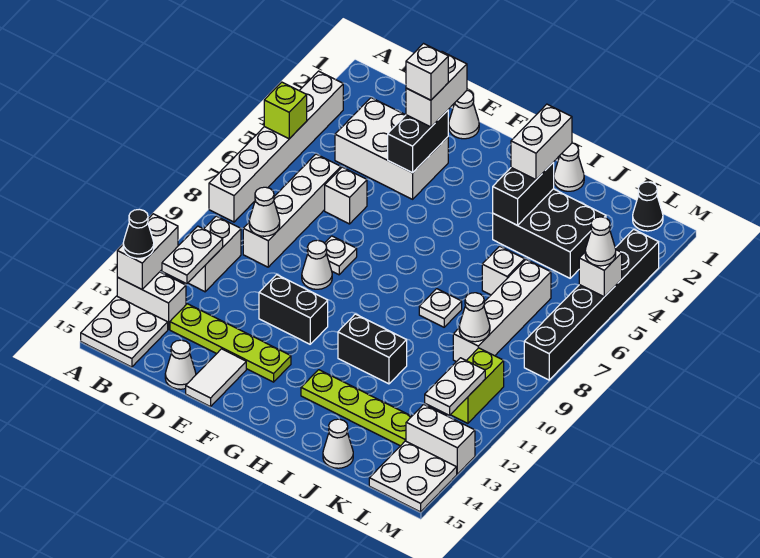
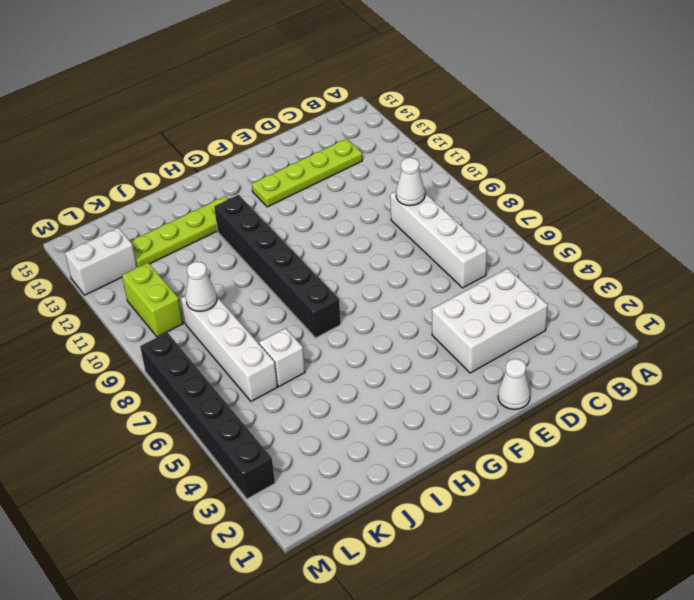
black 1x6 brick [214,195,341,338] -> black 1x2 brick [338,314,407,384]
none -> white 1x6 brick [209,71,343,222]
none -> white 1x2 brick [117,272,186,329]
none -> white 2x2 plate [81,296,168,367]
none -> white 1x2 brick [188,216,241,292]

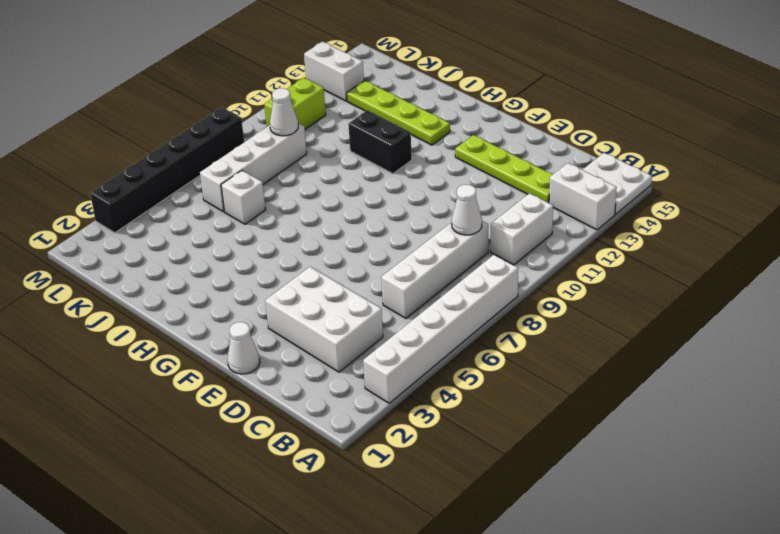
none -> white 1x1 brick [325,167,367,224]
none -> white 1x1 cone [165,340,196,389]
none -> white 1x1 plate [325,236,357,275]
none -> white 1x1 cone [302,240,332,289]

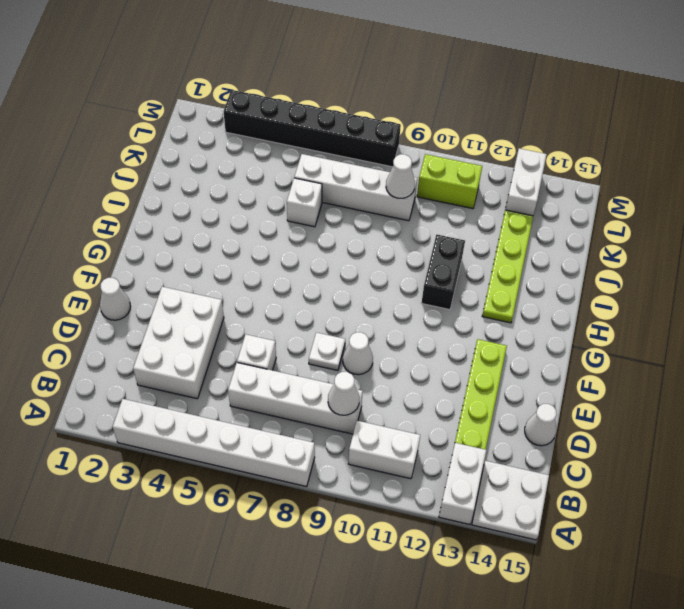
none -> black 1x2 brick [259,275,328,344]
none -> white 1x2 tile [186,349,246,407]
none -> white 1x1 cone [554,143,584,191]
none -> black 2x3 brick [493,189,606,278]

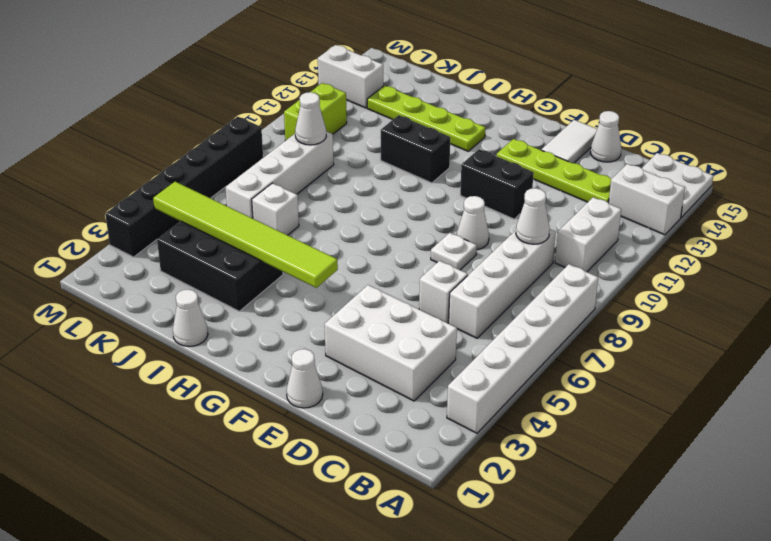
lime 1x6 tile [153,182,338,288] -> black 1x2 brick [493,163,554,225]
none -> white 1x1 plate [419,289,462,327]
none -> white 1x1 cone [323,419,353,468]
none -> black 1x1 cone [633,182,663,231]
none -> white 2x2 plate [369,441,457,512]

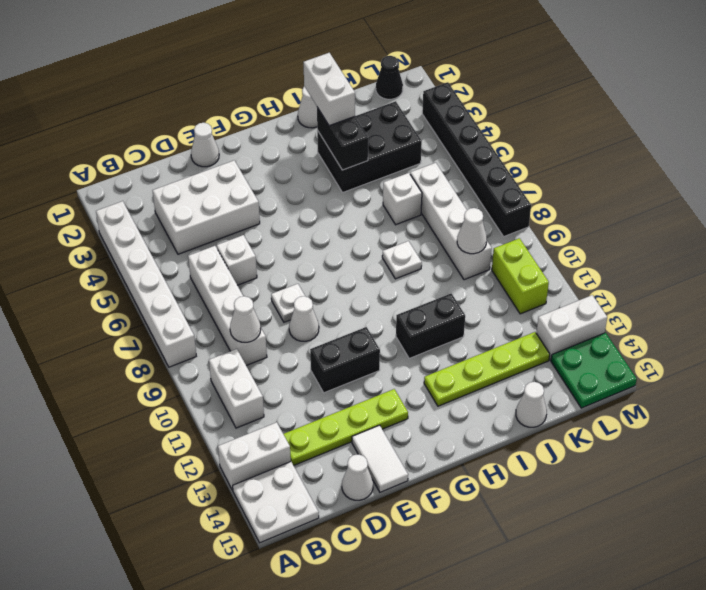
green 2x2 plate [551,333,637,408] -> white 2x2 plate [369,441,457,512]
none -> lime 1x1 brick [264,82,307,139]
none -> white 1x2 brick [117,214,178,289]
none -> white 1x2 plate [162,226,223,284]
none -> black 1x2 brick [388,110,448,173]

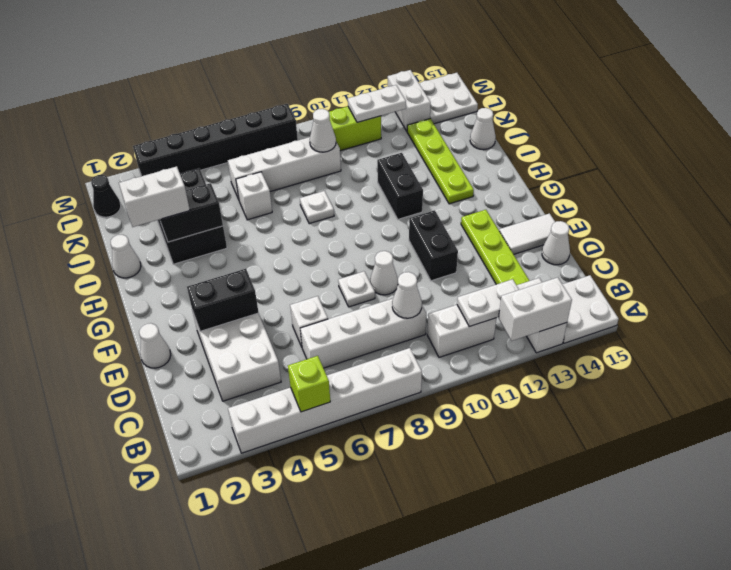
none -> white 1x1 brick [579,250,622,297]
none -> black 1x1 cone [123,209,154,258]
none -> white 1x2 brick [406,52,467,127]
none -> white 1x1 cone [585,217,616,266]

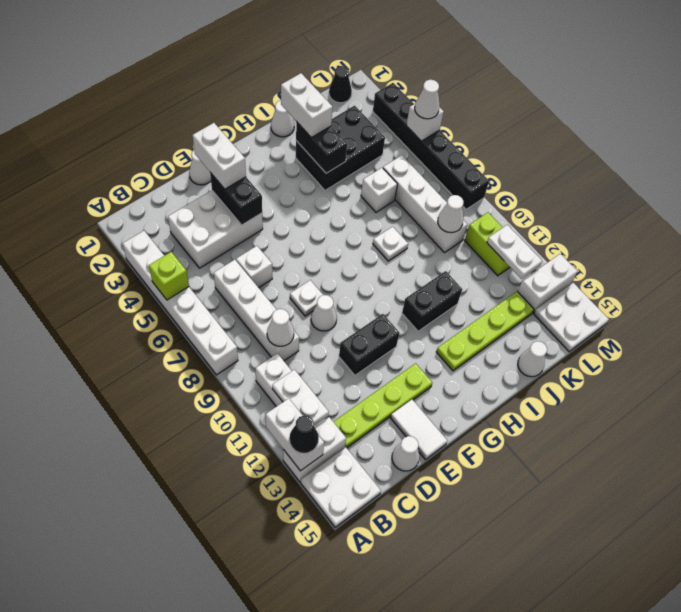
none -> white 1x1 brick [406,44,448,100]

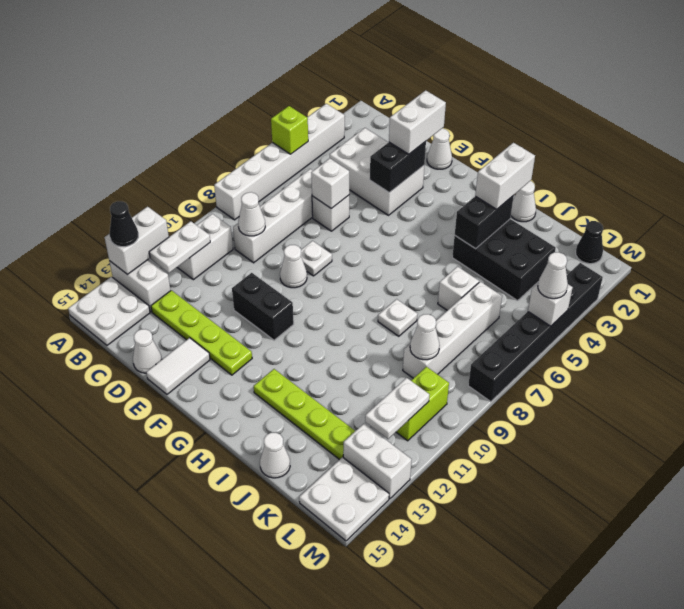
white 1x1 brick [311,158,349,209] -> white 1x1 brick moved to [406,44,448,100]
none -> black 1x2 brick [338,314,407,384]

